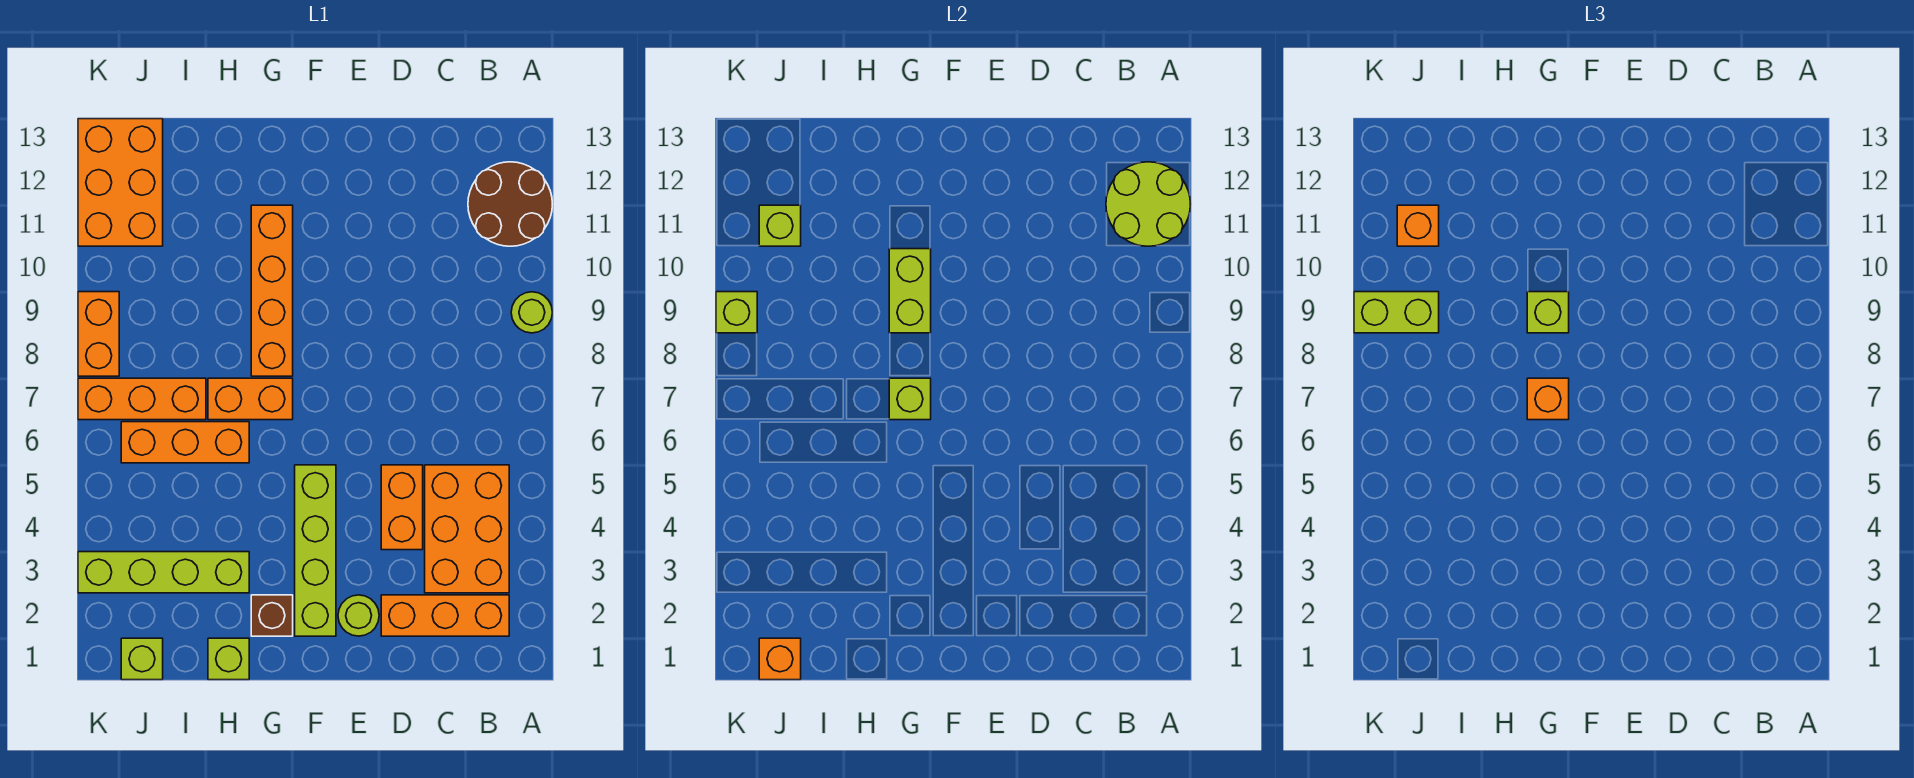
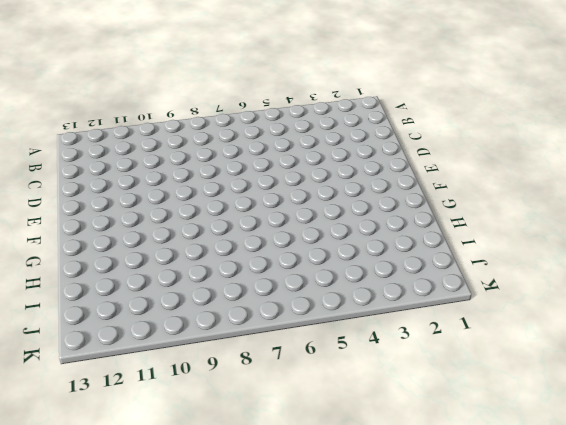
none -> lime 1x1 round brick [511,292,552,333]
none -> brown 2x2 round brick [468,162,552,246]
none -> orange 1x3 brick [381,595,509,636]

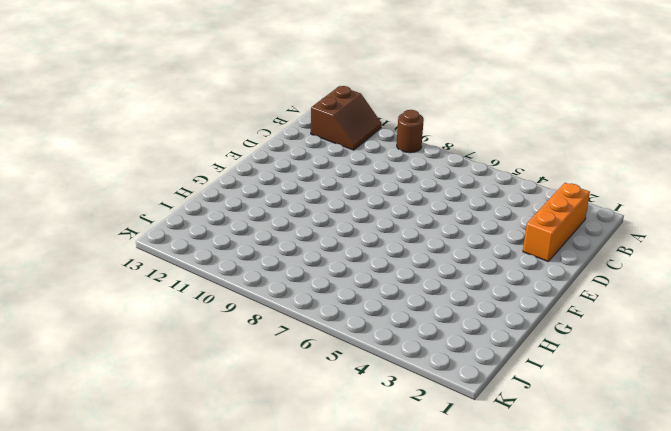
brown 1x1 round brick [397,110,424,153] -> lime 1x1 round brick [511,292,552,333]
brown 2x2 slope [311,86,381,150] -> brown 2x2 round brick [468,162,552,246]
none -> orange 2x3 brick [425,465,509,593]
none -> orange 1x2 brick [381,465,423,550]
none -> lime 1x1 round brick [338,595,379,636]

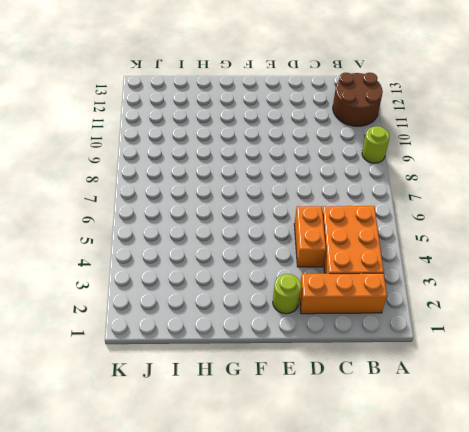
none -> lime 1x4 brick [295,465,336,636]
none -> brown 1x1 brick [251,595,293,636]
none -> orange 1x2 brick [208,378,293,420]

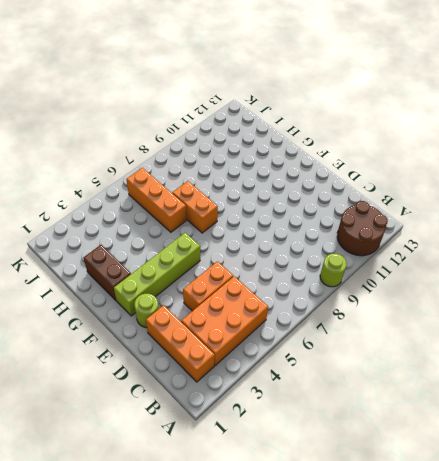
brown 1x2 brick [83,245,131,300] -> brown 1x1 brick [251,595,293,636]
none -> orange 1x4 brick [251,205,293,376]
none -> lime 1x1 brick [208,638,249,680]
none -> lime 1x4 brick [78,552,249,593]

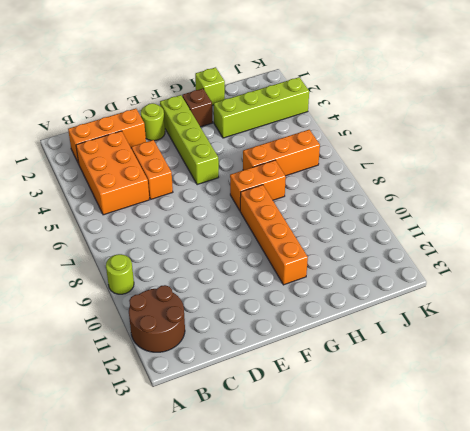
none -> orange 1x3 brick [78,378,206,420]
none -> lime 1x1 brick [121,638,163,680]
none -> orange 2x3 brick [78,119,163,246]

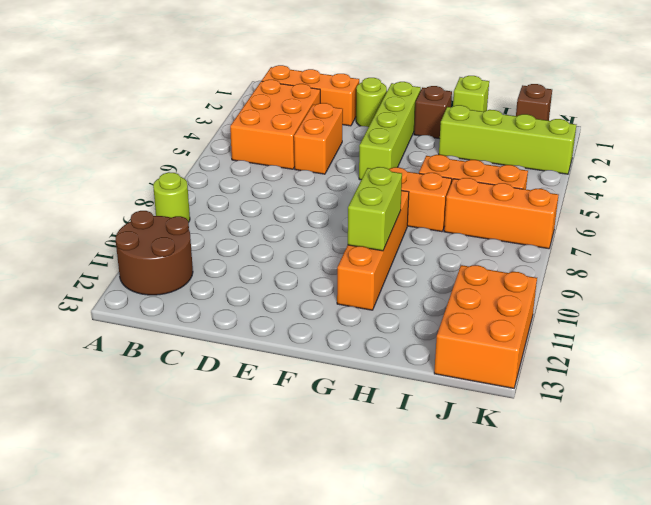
brown 1x1 brick [516,84,552,121] -> lime 1x1 brick [121,638,163,680]
none -> orange 1x2 brick [78,292,119,376]
none -> lime 2x2 round brick [1106,162,1190,246]
none -> lime 1x1 brick [889,378,931,420]

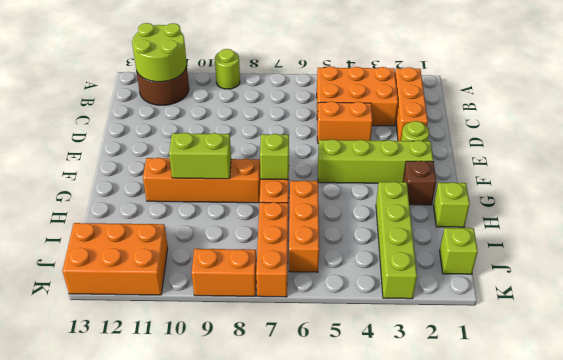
none -> orange 1x1 brick [759,638,801,680]
none -> lime 1x1 brick [759,205,801,246]
none -> lime 1x1 brick [716,292,757,333]

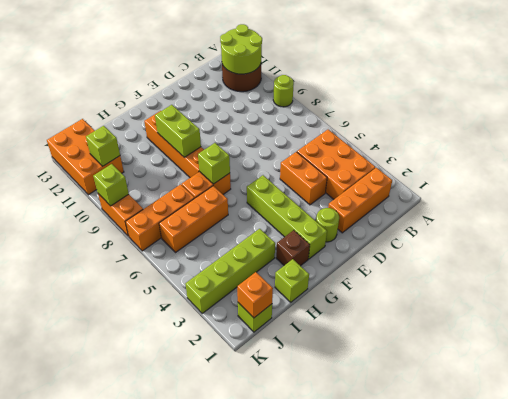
none -> orange 1x1 brick [1527,378,1569,420]
none -> lime 1x1 brick [1527,292,1569,333]
none -> lime 1x2 brick [1354,292,1439,333]

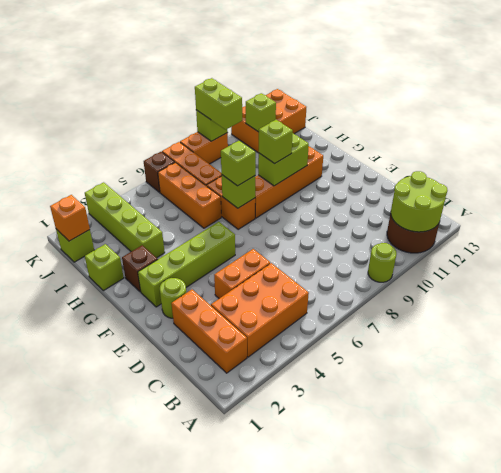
lime 1x1 brick [221,141,256,186] -> orange 1x1 brick [1527,378,1569,420]
brown 1x1 brick [144,152,175,192] -> none
none -> orange 1x1 brick [1397,205,1439,246]

